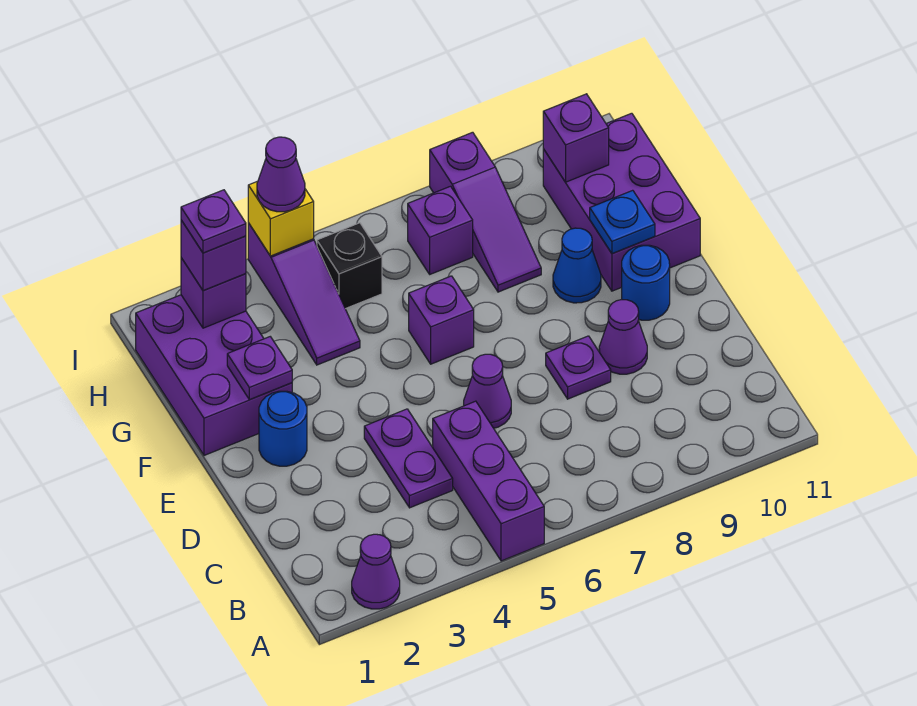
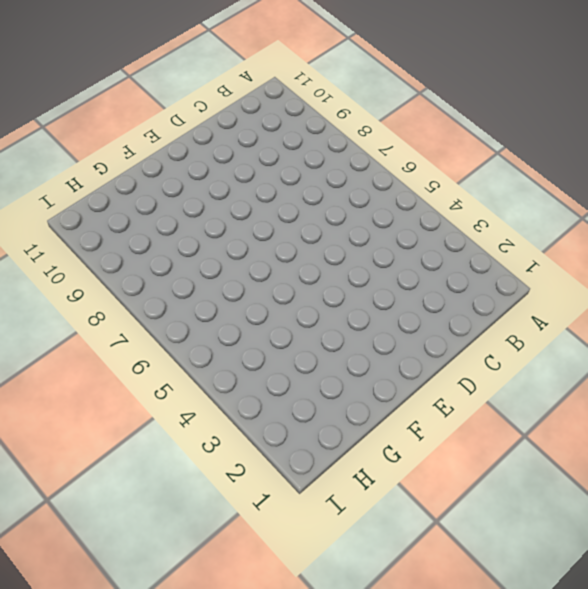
none -> purple 1x1 cone [352,534,400,609]
none -> purple 1x3 brick [433,401,544,561]
none -> purple 1x2 plate [364,409,453,508]

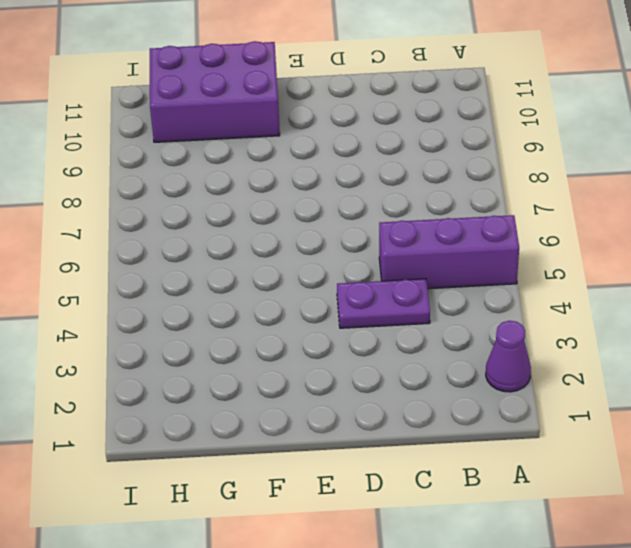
none -> purple 1x1 cone [464,354,511,428]
none -> purple 1x1 plate [546,336,611,399]
none -> purple 1x1 cone [599,300,647,374]

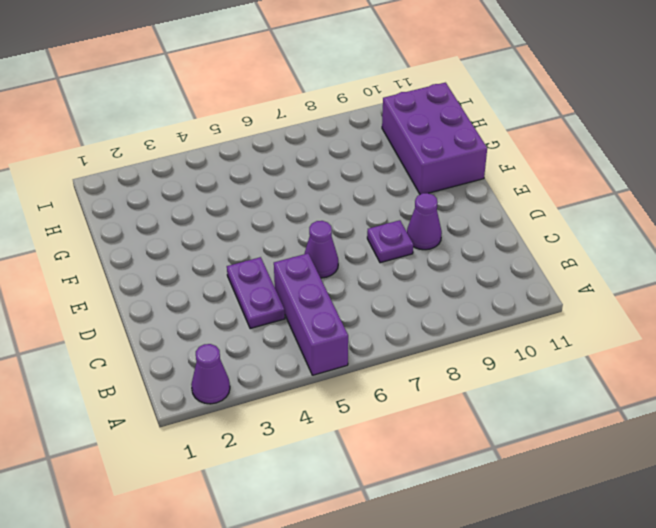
none -> blue 1x1 round brick [259,391,307,466]
none -> blue 1x1 round brick [622,245,670,320]
none -> purple 2x3 brick [136,295,292,455]

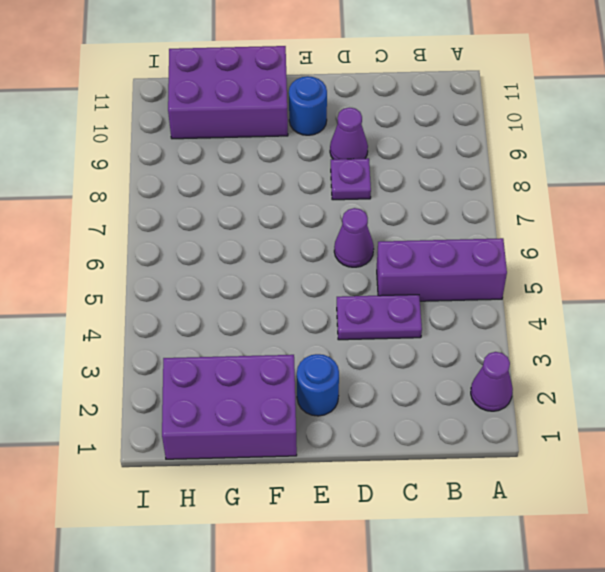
none -> purple 1x1 brick [409,276,474,364]
none -> blue 1x1 cone [553,228,601,303]
none -> purple 1x3 slope [248,223,360,365]

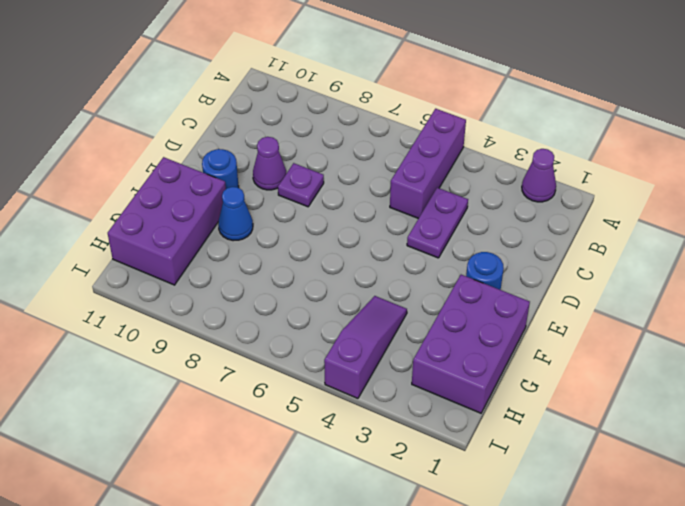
none -> purple 1x1 cone [464,354,511,428]
none -> purple 1x1 brick [409,276,474,364]
none -> purple 1x3 slope [430,132,541,292]

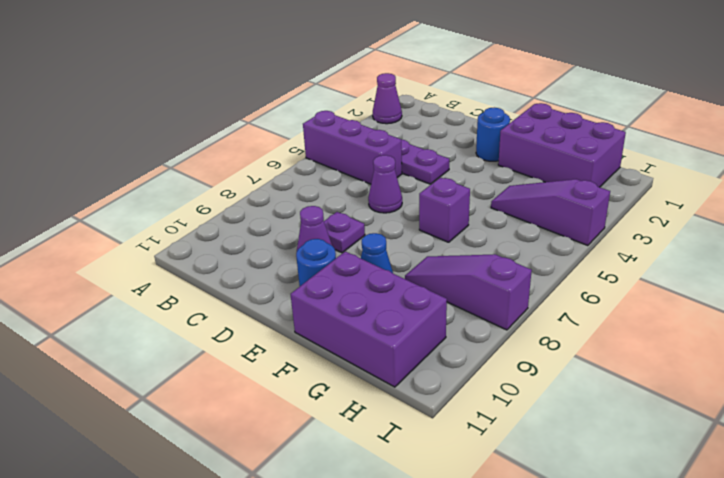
none -> black 1x1 brick [317,223,382,309]
none -> purple 1x1 brick [408,186,473,274]
none -> purple 1x1 plate [227,337,292,400]

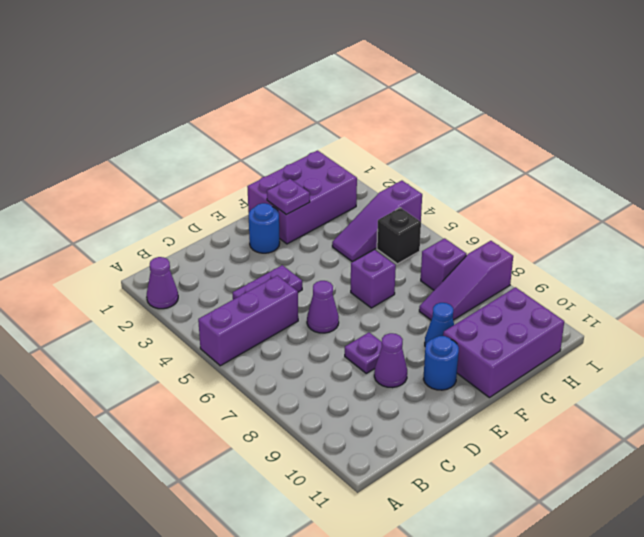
none -> blue 1x1 plate [590,190,655,254]
none -> purple 1x1 brick [181,258,246,328]
none -> purple 1x1 brick [543,94,609,182]

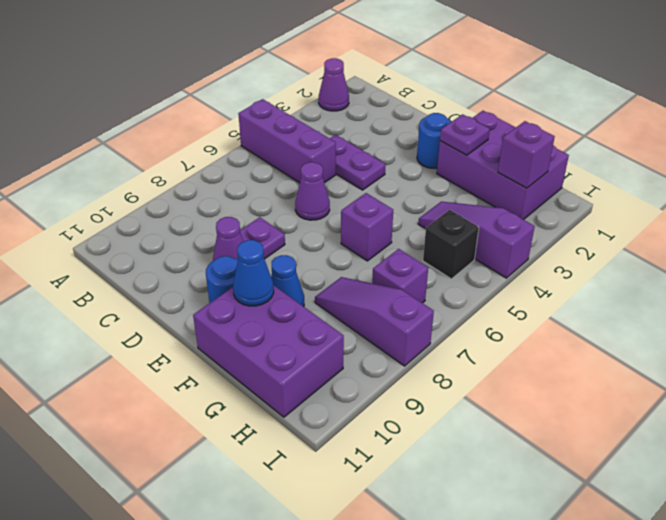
blue 1x1 cone [233,240,274,306] -> blue 1x1 plate [590,190,655,254]
none -> purple 1x1 brick [543,94,609,182]
none -> yellow 1x1 brick [248,181,314,256]
none -> purple 1x1 brick [181,220,246,291]

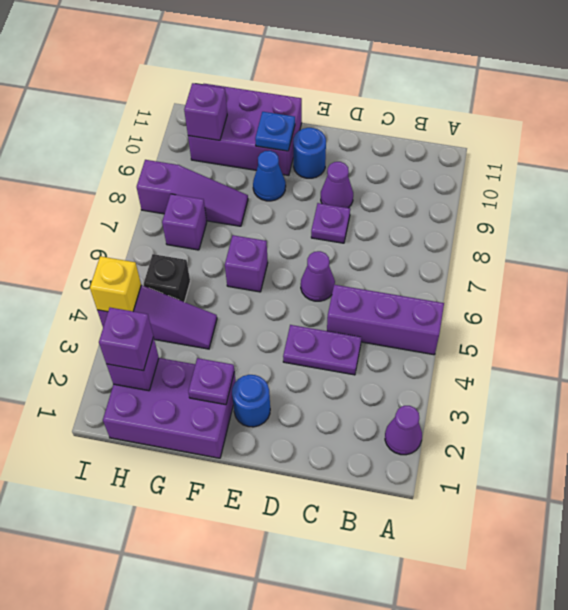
none -> purple 1x1 cone [257,137,305,212]
none -> purple 1x1 plate [181,190,246,253]

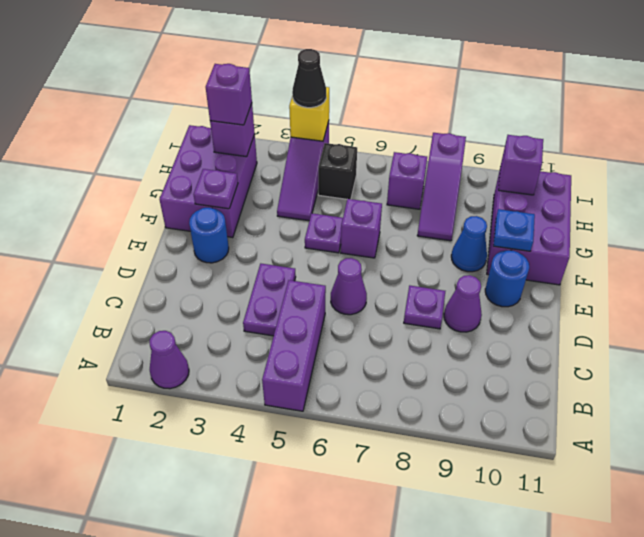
purple 1x1 plate [305,213,343,253] -> purple 1x1 plate moved to [181,190,246,253]
black 1x1 cone [292,49,326,108] -> purple 1x1 cone [257,137,305,212]

